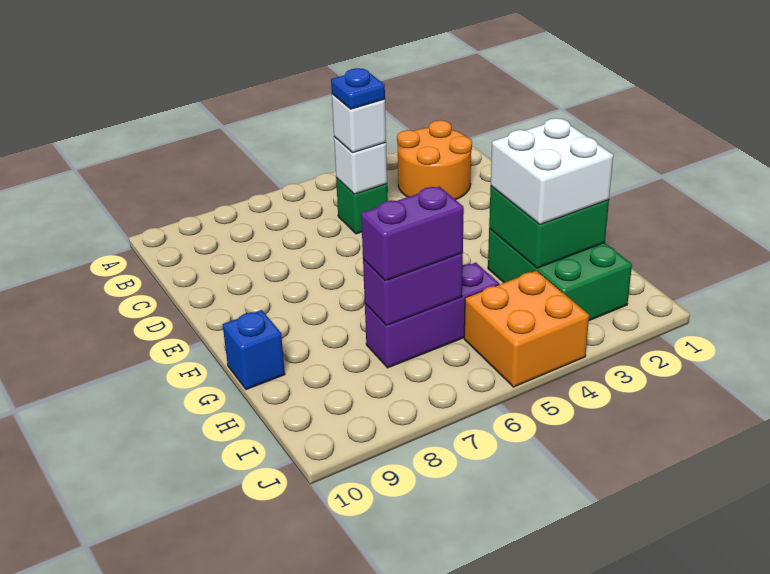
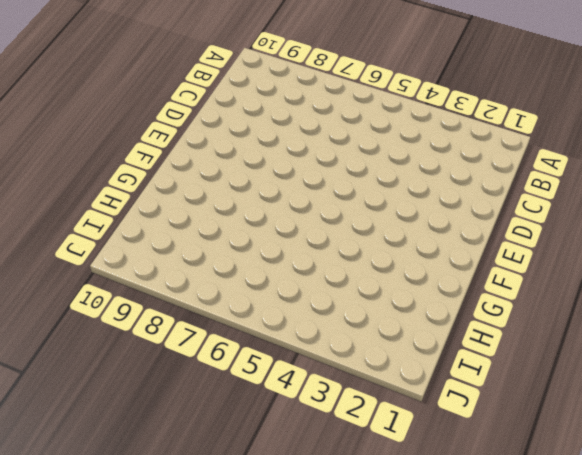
none -> orange 2x2 round brick [397,120,472,200]
none -> green 1x1 brick [336,178,388,234]
none -> green 2x3 brick [488,229,632,321]

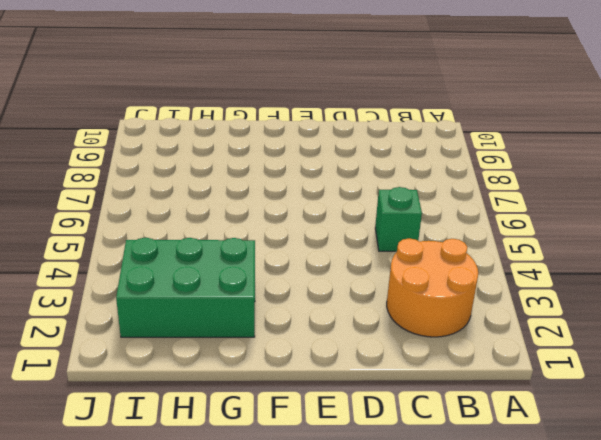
none -> blue 1x1 brick [223,310,285,390]
none -> purple 1x3 brick [365,263,499,368]
none -> orange 2x2 brick [464,271,589,387]

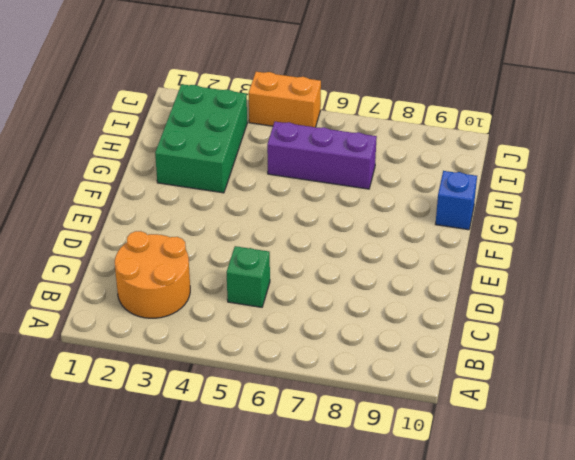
orange 1x2 brick [249,72,321,127] -> orange 2x2 brick [464,271,589,387]
none -> white 1x1 brick [334,137,387,194]
none -> green 2x2 brick [489,186,609,268]
none -> purple 1x2 brick [363,253,463,325]

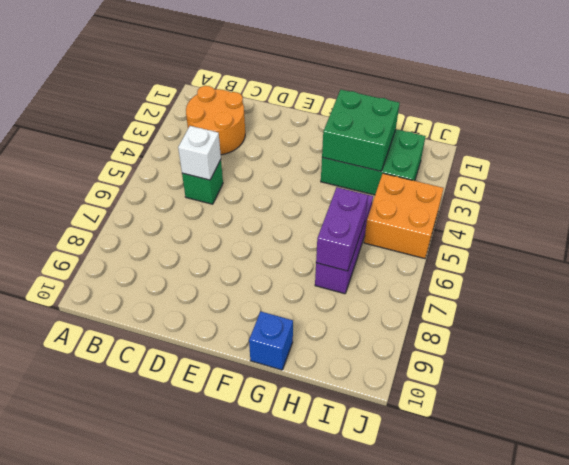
none -> white 1x1 brick [332,94,386,152]
none -> white 2x2 brick [491,118,613,225]
none -> purple 1x2 brick [361,187,464,281]

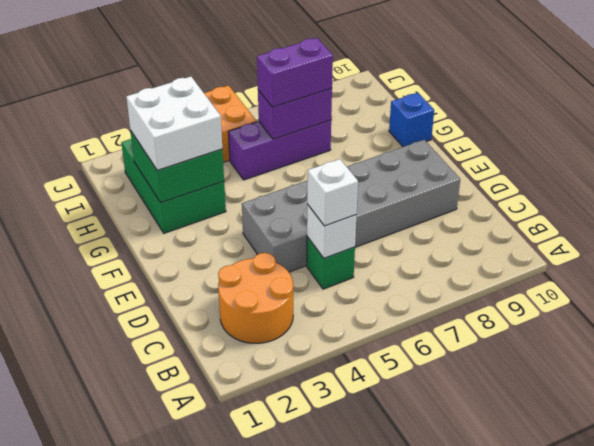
grey 2x6 brick [242,140,460,272] -> none
none -> blue 1x1 plate [331,68,385,109]

